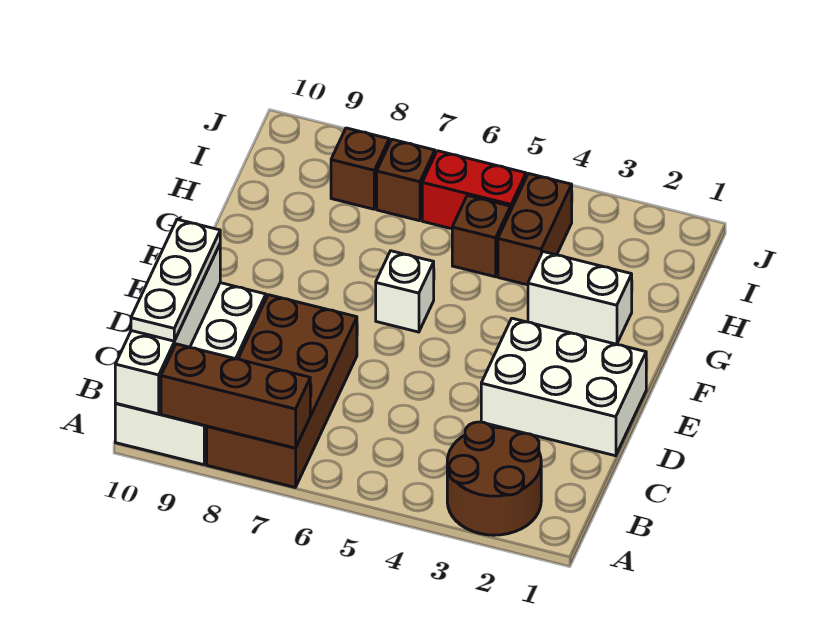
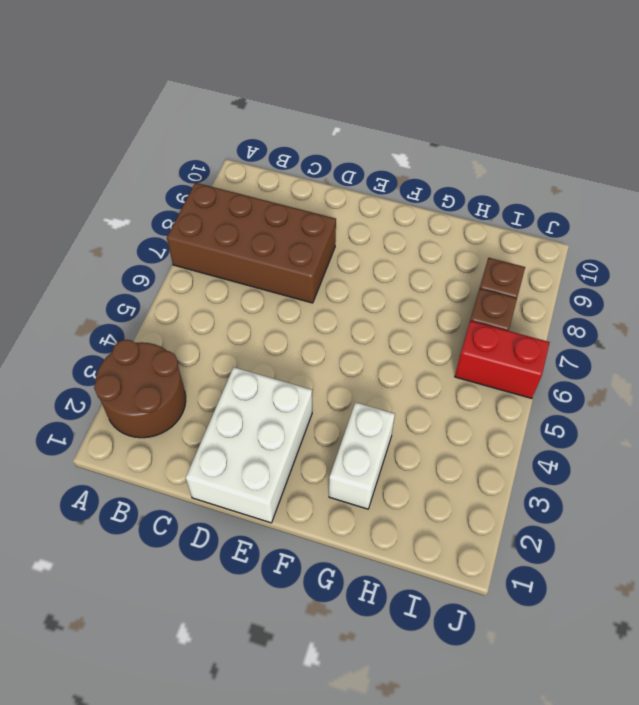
red 1x2 brick [455,321,550,399] -> red 1x2 brick turned to [422,151,526,229]
none -> white 2x4 brick [115,283,266,465]
none -> white 1x1 brick [376,251,434,332]
none -> brown 1x2 brick [498,174,572,285]

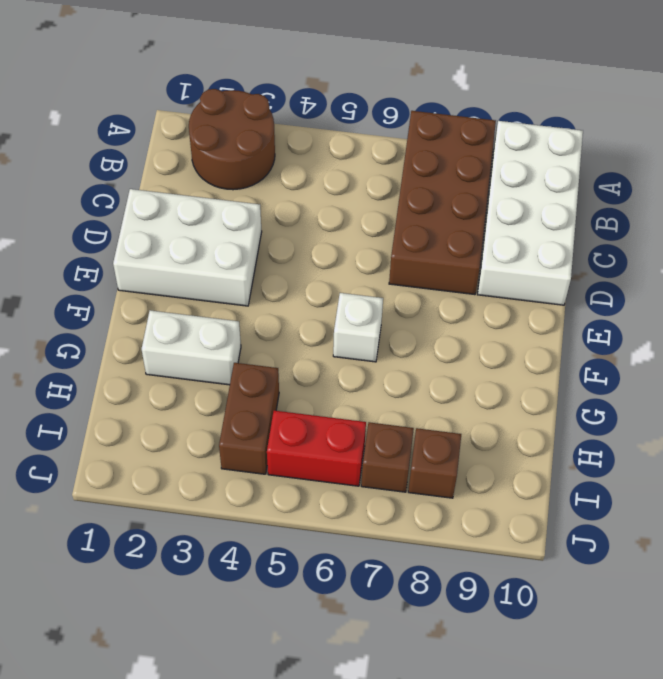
none -> brown 1x1 brick [452,195,511,277]
none -> brown 1x3 brick [161,344,310,448]
none -> white 1x4 brick [115,245,220,414]

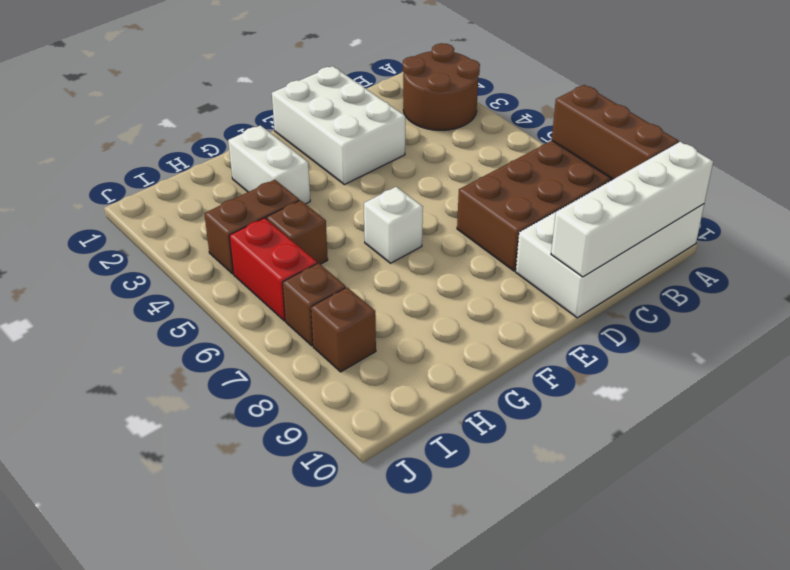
none -> white 1x3 plate [131,219,220,341]

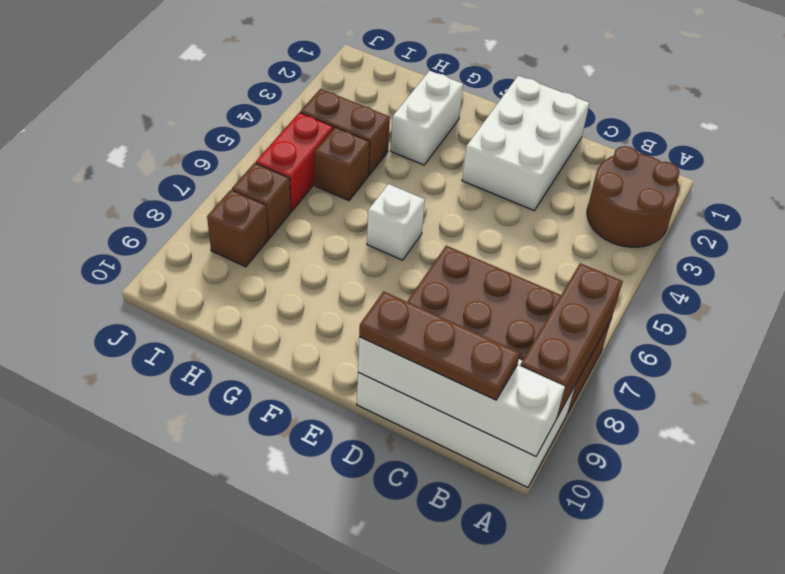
brown 1x3 plate [359,291,520,400] -> white 1x3 plate [131,219,220,341]

